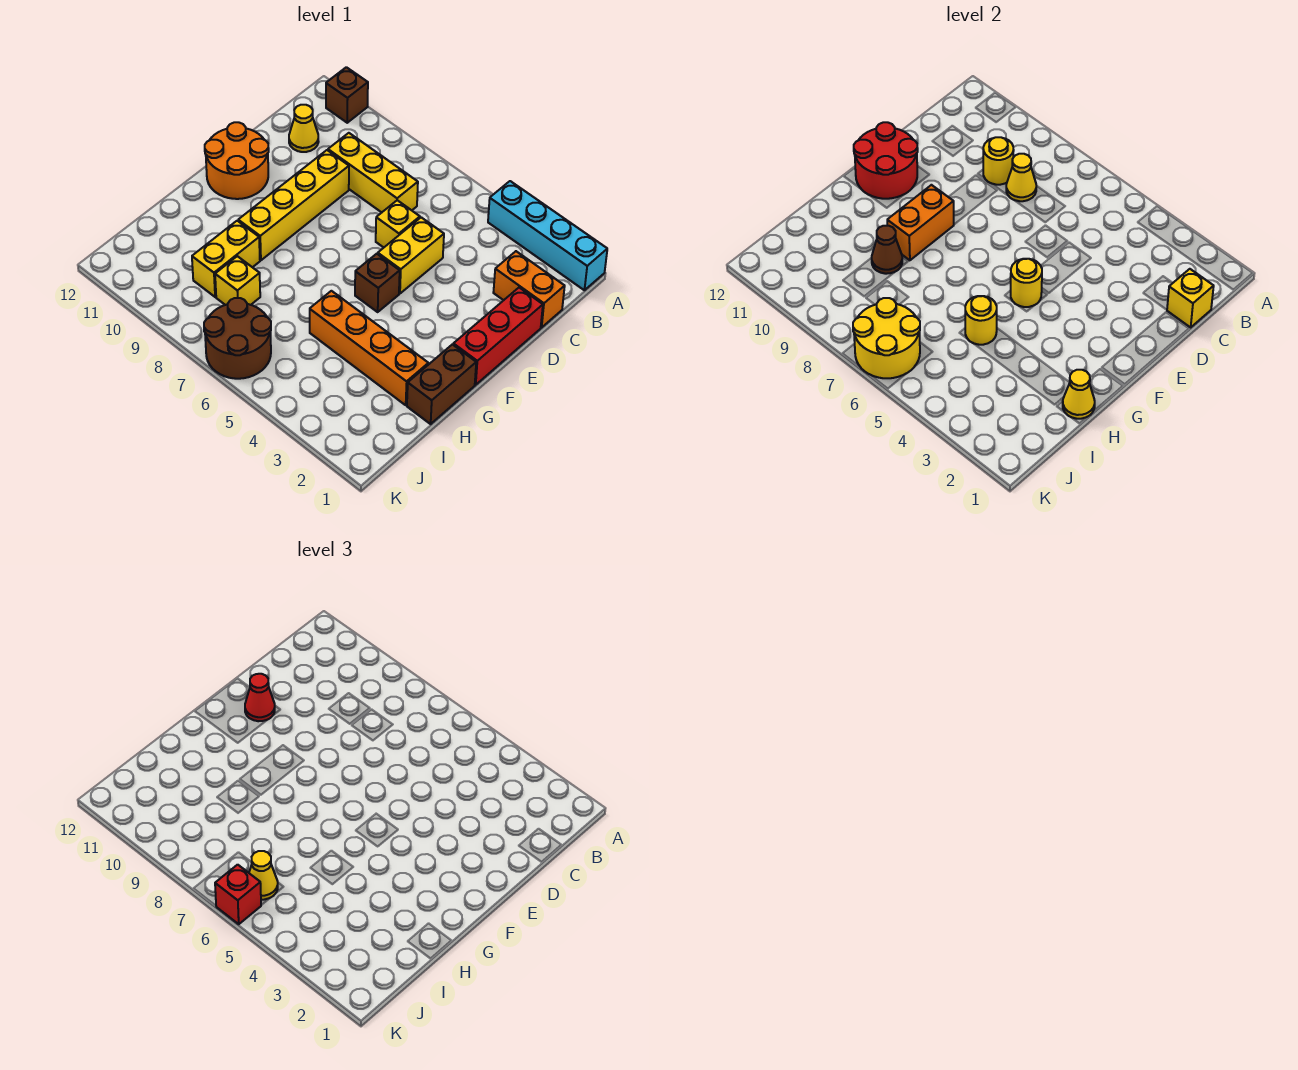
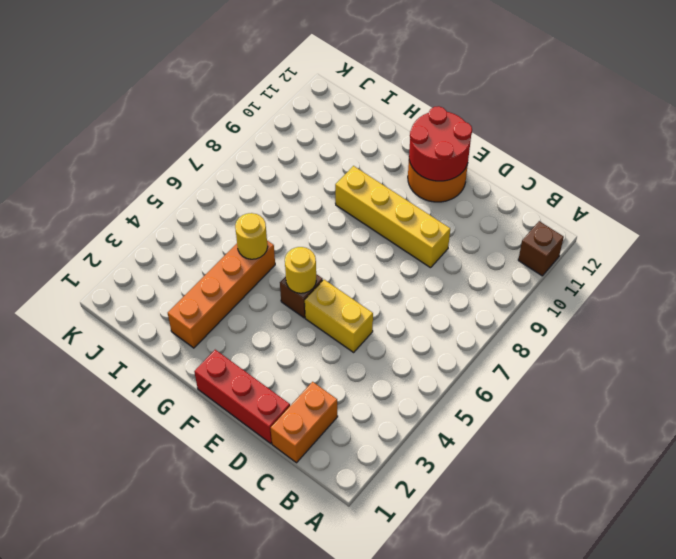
none -> cyan 1x4 brick [488,181,607,290]
none -> yellow 1x3 brick [328,133,418,212]
none -> yellow 1x1 cone [289,105,319,152]

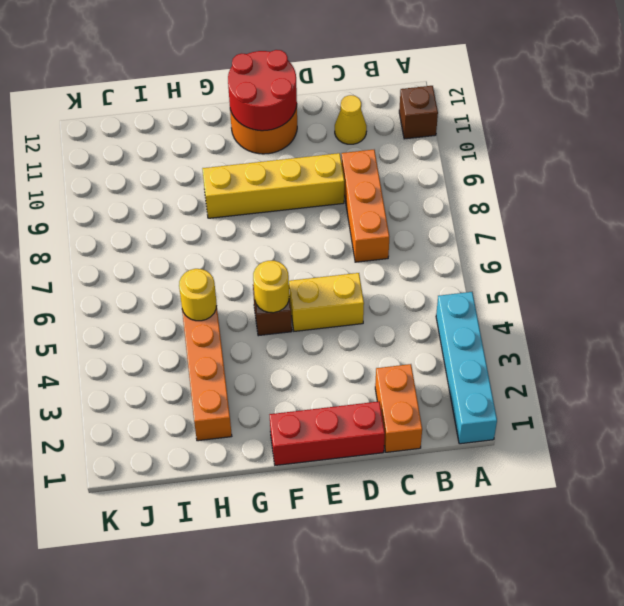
orange 1x3 brick [342,150,389,262] -> yellow 1x3 brick [328,133,418,212]
none -> yellow 1x1 brick [376,200,420,248]
none -> brown 1x2 brick [407,344,476,424]
none -> yellow 1x2 brick [192,221,260,297]

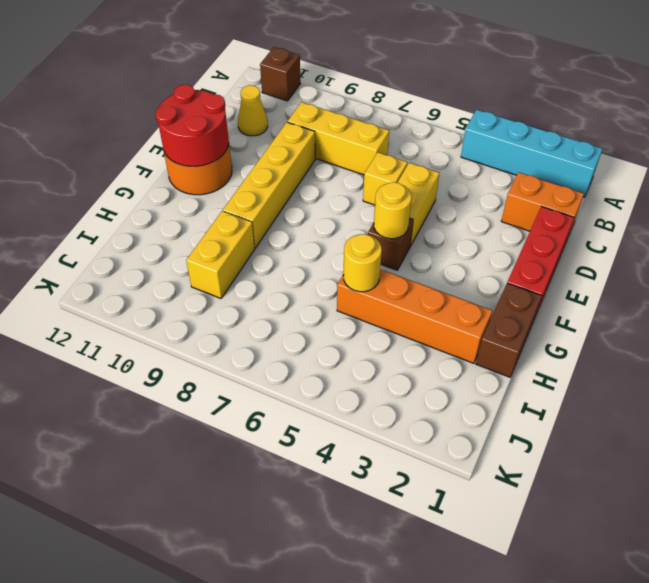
none -> yellow 1x1 brick [215,256,260,305]
none -> brown 2x2 round brick [204,298,271,379]
none -> yellow 1x1 brick [1167,269,1214,327]

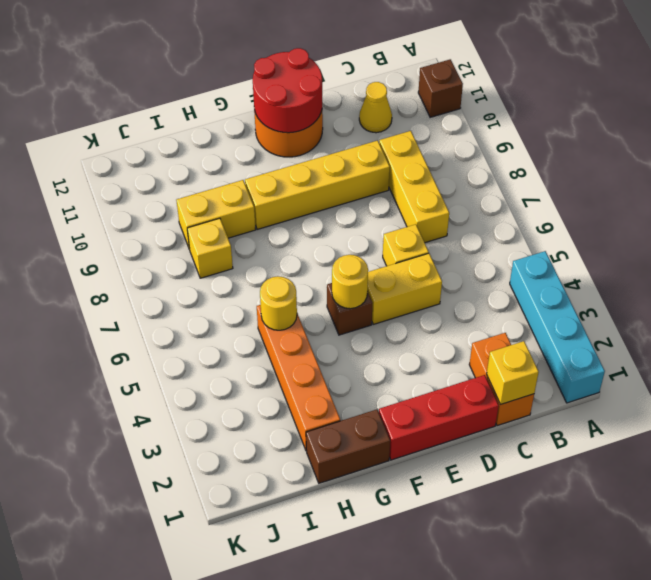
none -> brown 2x2 round brick [204,298,271,379]
none -> yellow 1x1 cone [1006,154,1036,201]
none -> yellow 1x1 round brick [983,137,1014,185]

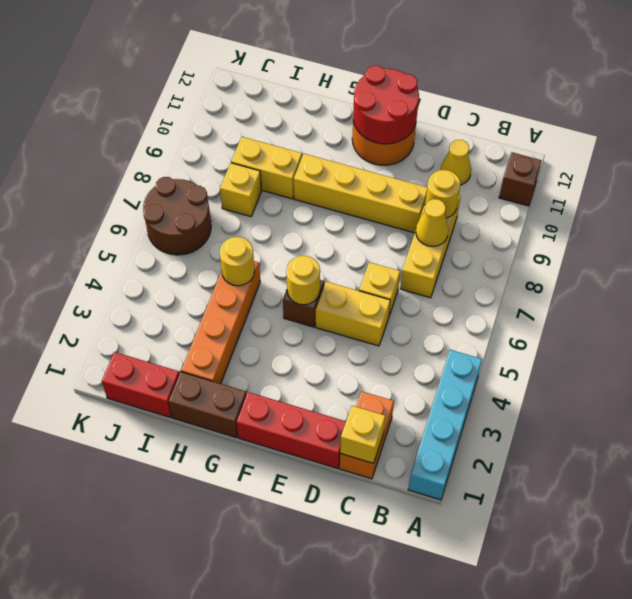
red 1x2 brick [102,352,179,417] -> none
none -> orange 1x2 brick [887,185,954,260]
none -> yellow 1x1 cone [1063,370,1095,419]
none -> brown 1x1 cone [872,226,902,274]

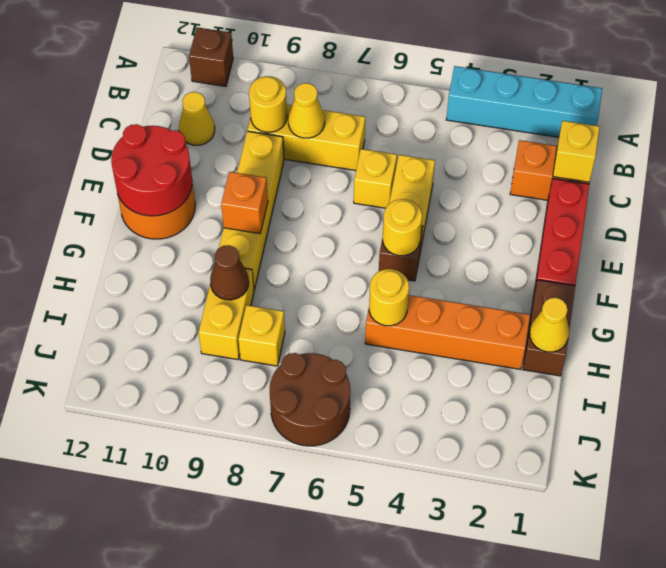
orange 1x1 brick [221,172,268,234] -> orange 1x2 brick [887,185,954,260]
none -> yellow 2x2 round brick [853,298,920,378]
none -> red 1x1 cone [245,674,275,721]
none -> yellow 1x1 cone [249,851,278,900]

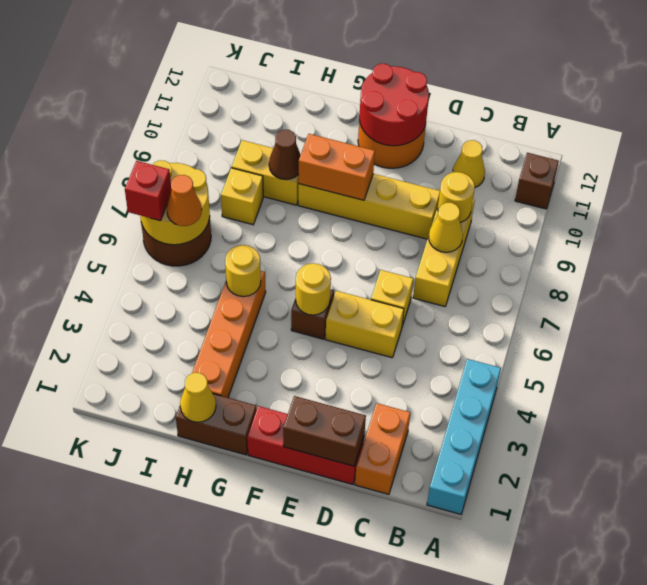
brown 1x2 brick [283,396,366,466] -> none
orange 1x1 cone [167,175,202,226] -> yellow 1x1 cone [249,851,278,900]
none -> yellow 1x1 brick [1167,269,1214,327]
none -> red 1x1 cone [245,674,275,721]

